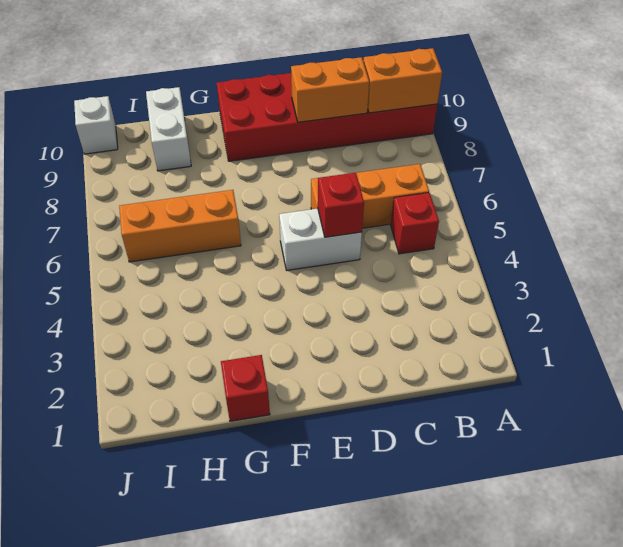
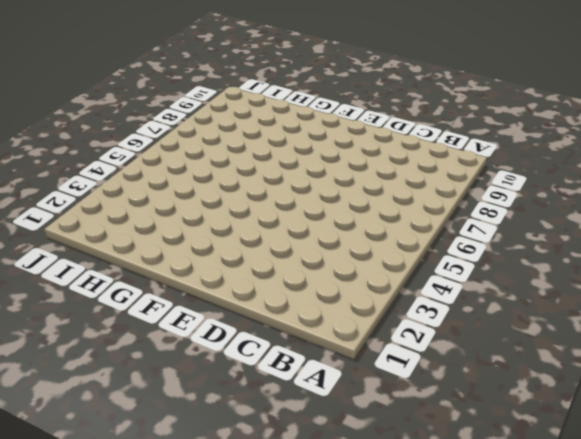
none -> red 2x6 brick [217,73,437,161]
none -> red 1x1 brick [391,193,439,254]

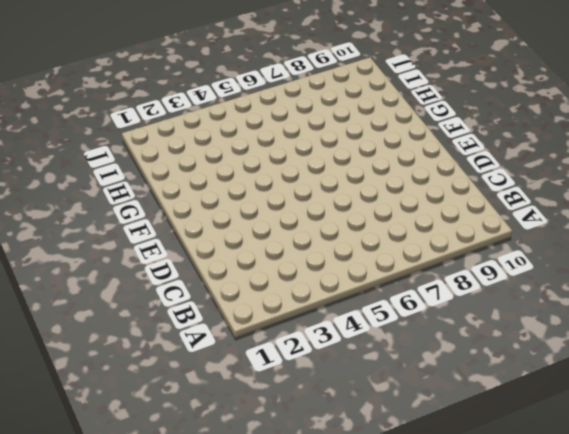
none -> red 2x6 brick [217,73,437,161]
none -> red 1x1 brick [391,193,439,254]

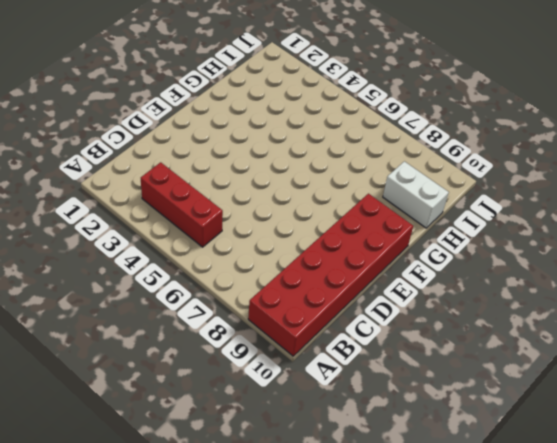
red 1x3 brick [141,162,223,247] -> red 1x1 brick [391,193,439,254]
none -> orange 1x3 brick [311,164,429,228]
none -> white 1x2 brick [279,208,362,270]

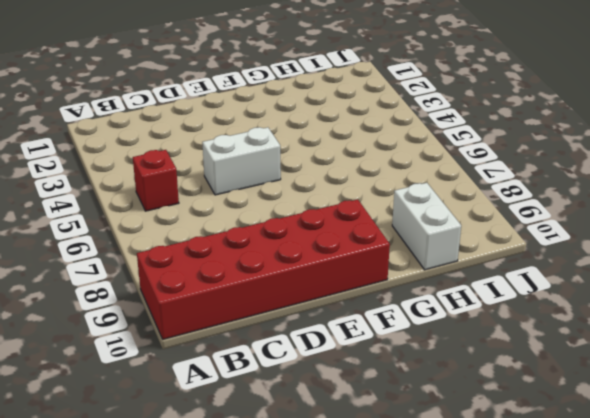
none -> orange 1x3 brick [311,164,429,228]
none -> red 1x1 brick [221,355,270,421]

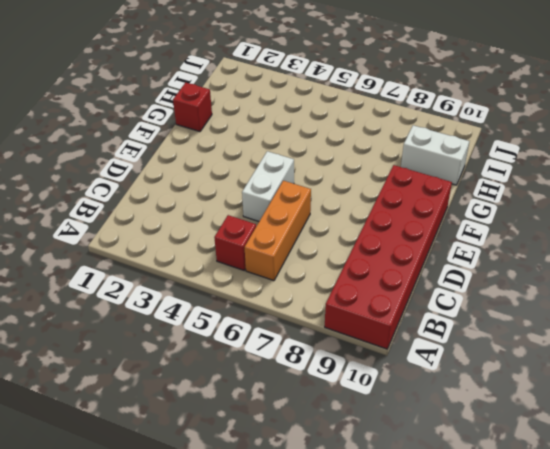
none -> orange 1x3 brick [119,190,241,262]
none -> white 1x1 brick [74,96,118,154]

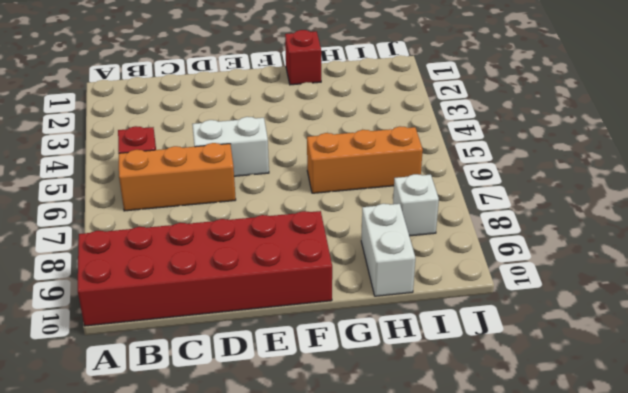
white 1x1 brick [393,174,439,236] -> white 1x1 brick moved to [74,96,118,154]
none -> orange 1x2 brick [363,48,442,113]
none -> orange 1x2 brick [291,57,369,122]

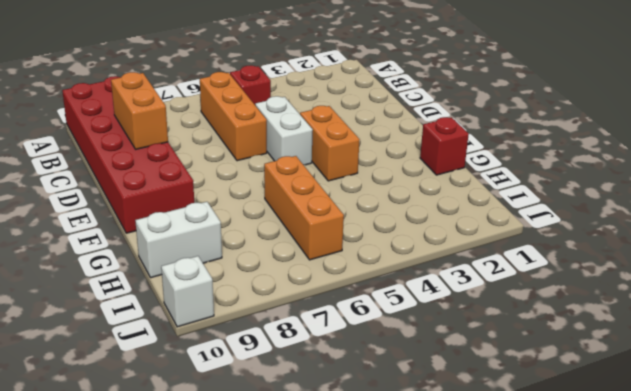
orange 1x2 brick [300,106,360,181] -> orange 1x2 brick moved to [363,48,442,113]
none -> red 1x1 brick [318,173,364,237]

